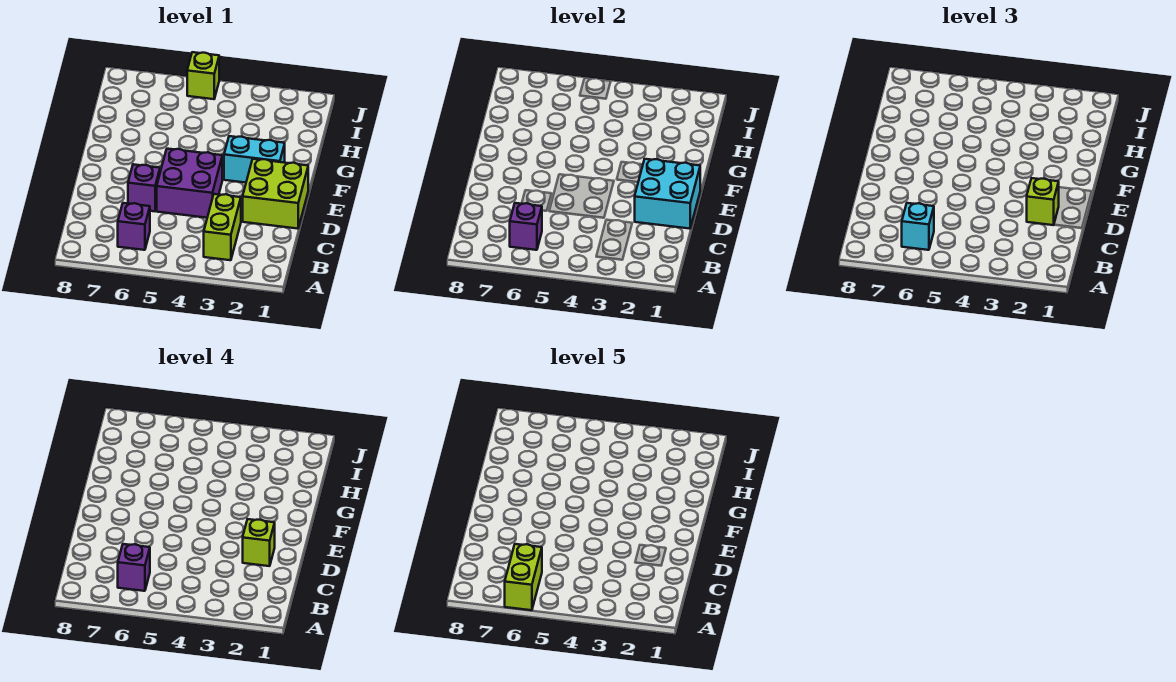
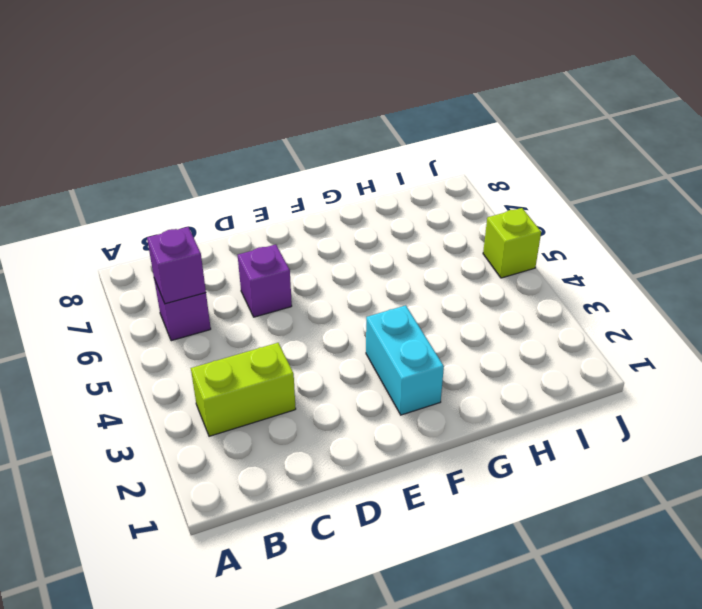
none -> lime 2x2 brick [243,159,308,229]
none -> purple 2x2 brick [157,149,222,218]
none -> cyan 2x2 brick [635,159,700,229]

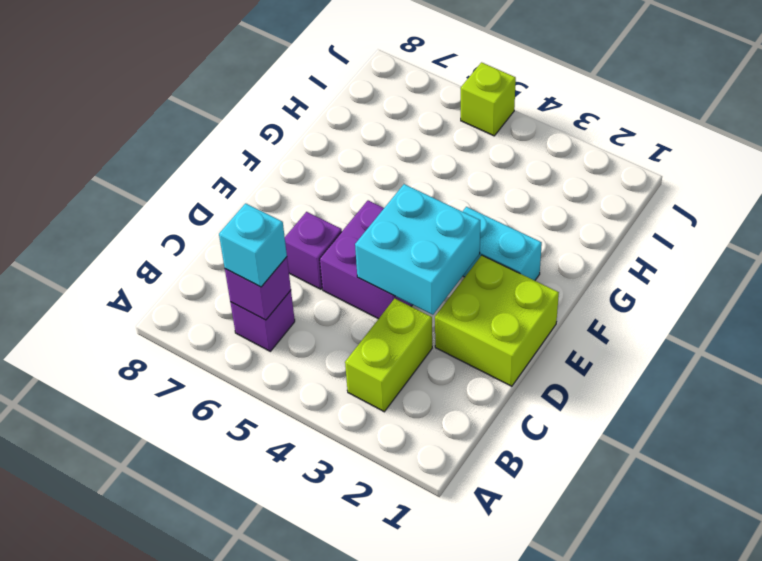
cyan 2x2 brick [355,184,480,315] -> cyan 2x2 brick moved to [635,159,700,229]
none -> lime 1x1 brick [1027,178,1059,225]
none -> purple 1x1 brick [118,544,150,591]
none -> lime 1x1 brick [243,519,275,566]

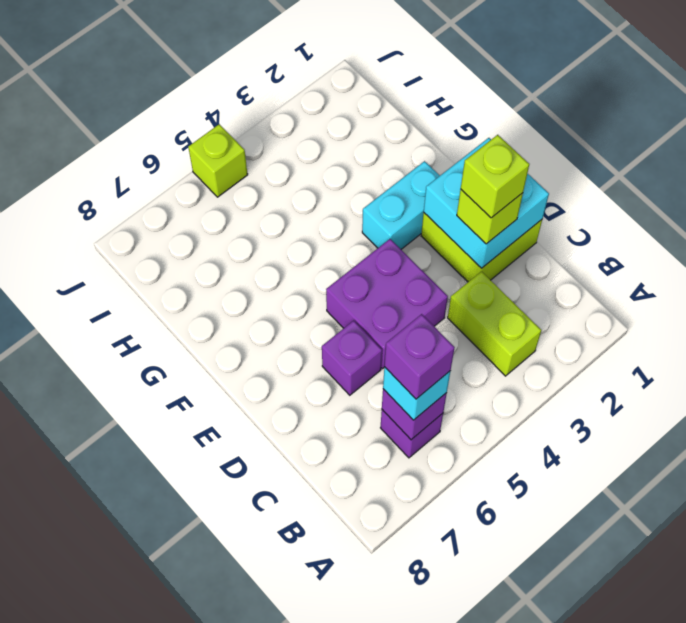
none -> lime 1x2 brick [505,544,542,610]

